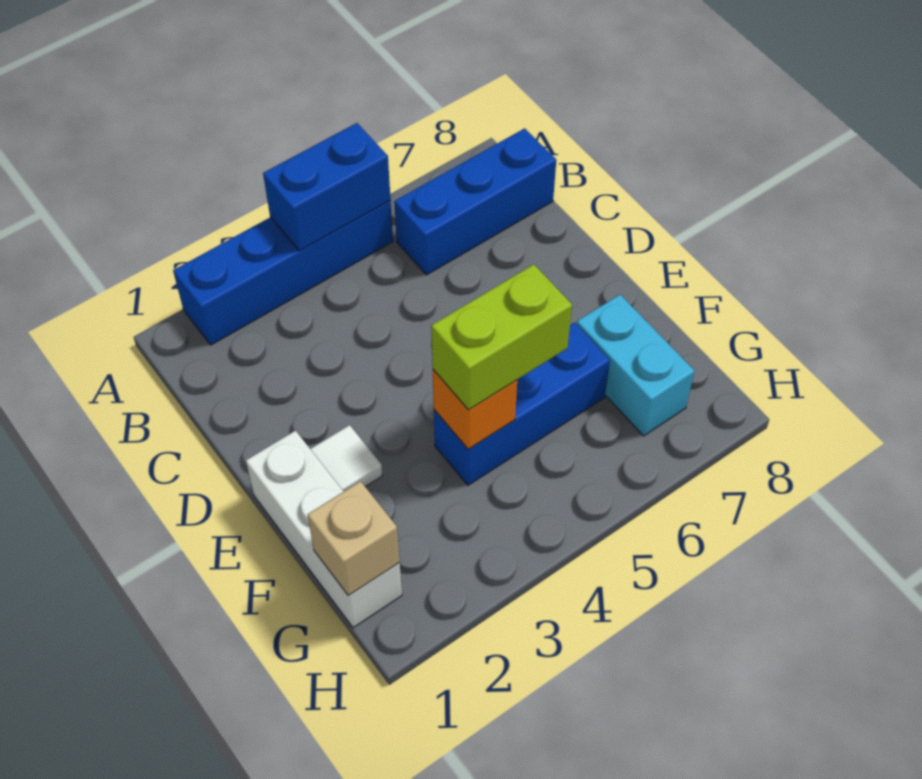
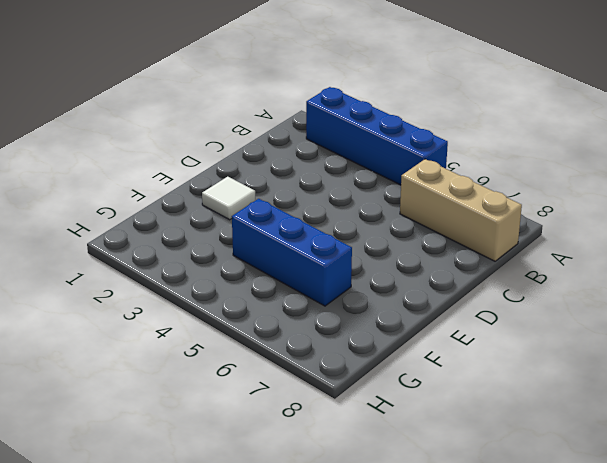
tan 1x3 brick [400,159,522,261] -> blue 1x3 brick [394,128,556,275]
none -> white 1x3 brick [246,431,402,628]
none -> cyan 1x2 brick [577,295,695,436]

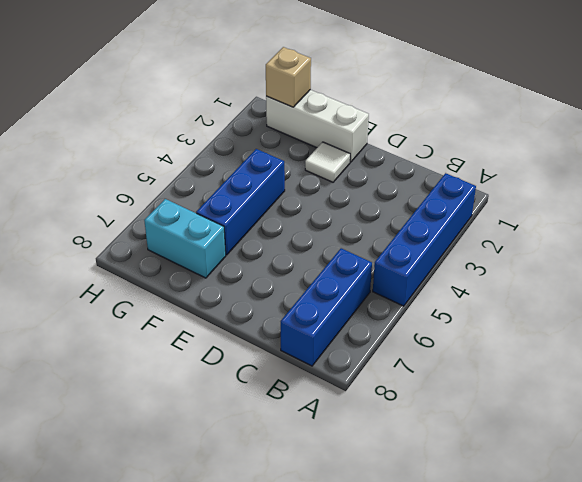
none -> blue 1x2 brick [263,123,391,251]
none -> orange 1x1 brick [433,370,517,449]

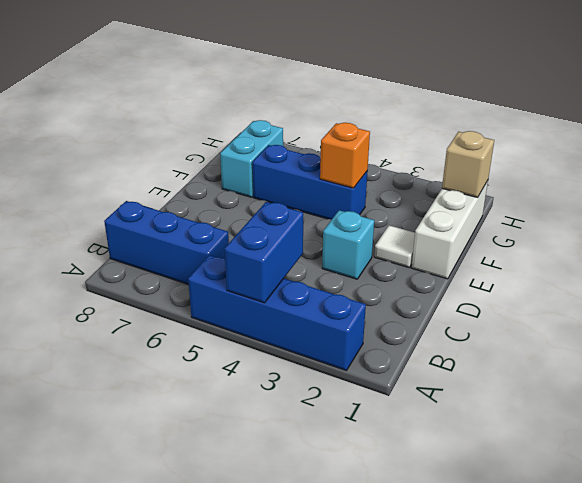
blue 1x2 brick [224,202,303,303] -> blue 1x2 brick turned to [263,123,391,251]
cyan 1x1 brick [322,210,374,279] -> none
none -> lime 1x2 brick [431,264,572,410]

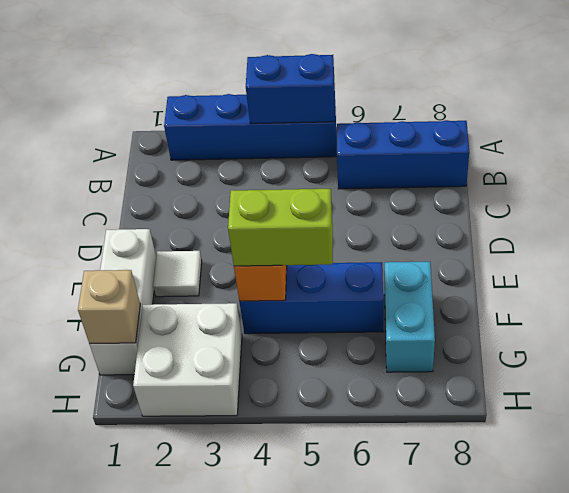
white 2x2 brick [133,303,242,416] -> none

